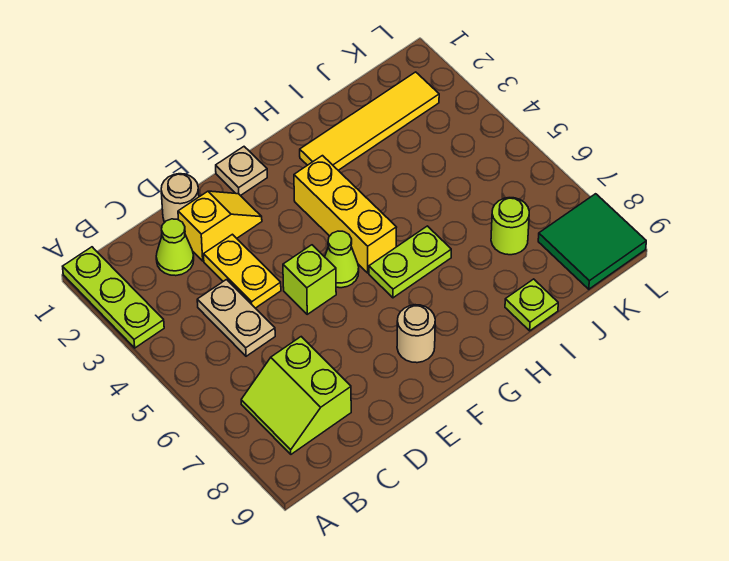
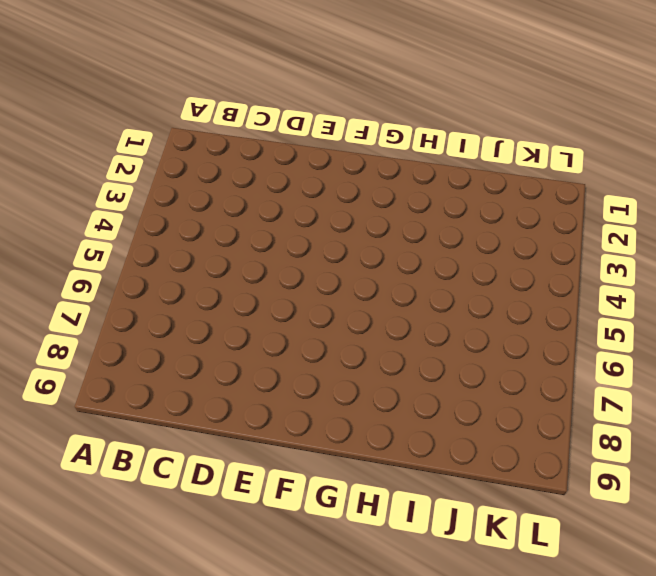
none -> lime 1x3 plate [63,247,164,348]
none -> lime 2x2 slope [241,337,351,454]
none -> lime 1x1 cone [156,219,194,276]

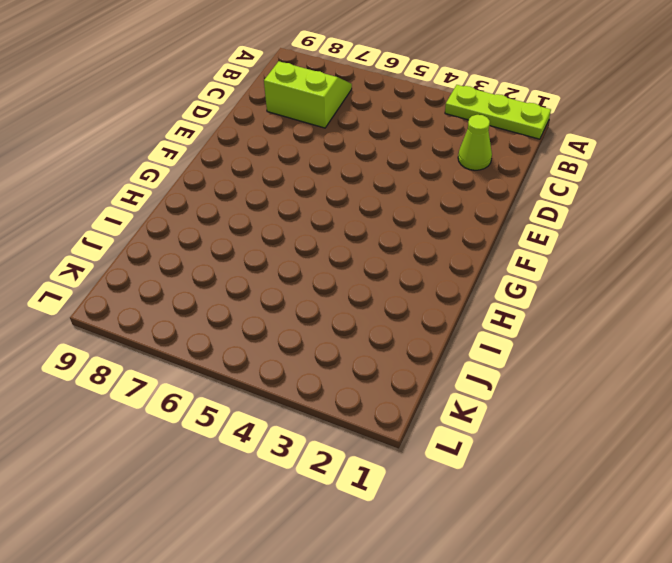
none -> tan 1x2 plate [197,280,275,356]
none -> tan 1x1 round brick [161,174,199,222]
none -> yellow 1x2 slope [178,191,262,261]

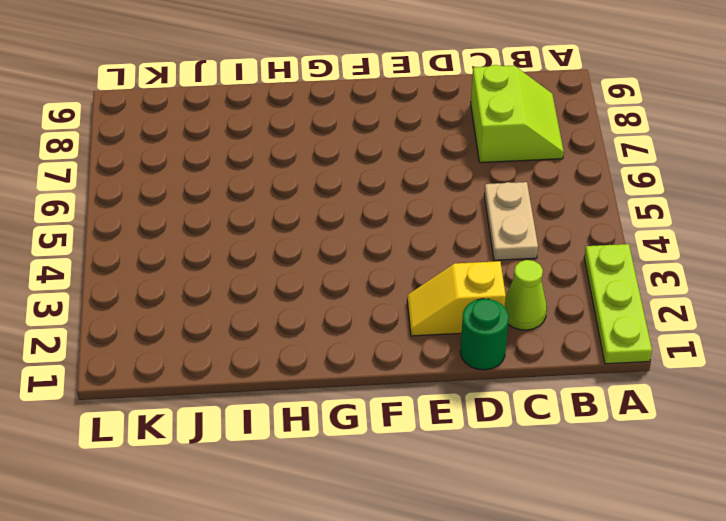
green 1x1 round brick [460,299,509,370] -> tan 1x1 round brick [161,174,199,222]
none -> yellow 1x2 plate [204,234,281,308]
none -> lime 1x1 brick [283,245,336,314]
none -> tan 1x1 plate [216,147,267,196]

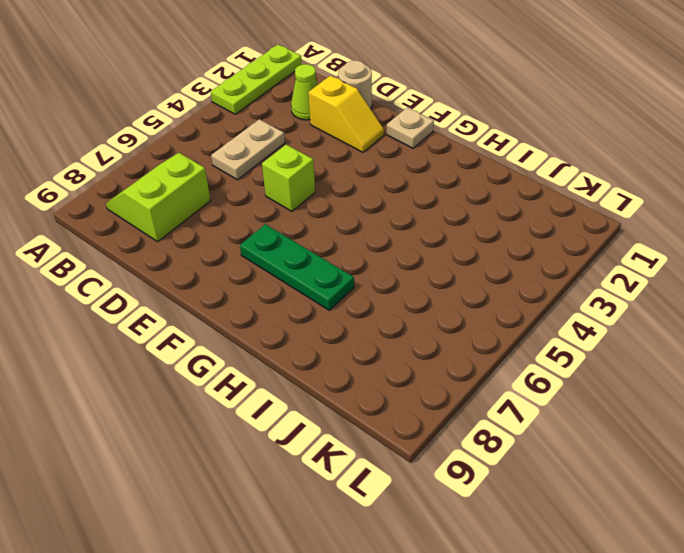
green 1x3 plate [240,224,354,310] -> none
none -> yellow 1x2 plate [204,234,281,308]
none -> lime 1x1 cone [325,231,359,288]
none -> tan 1x1 round brick [397,305,435,363]

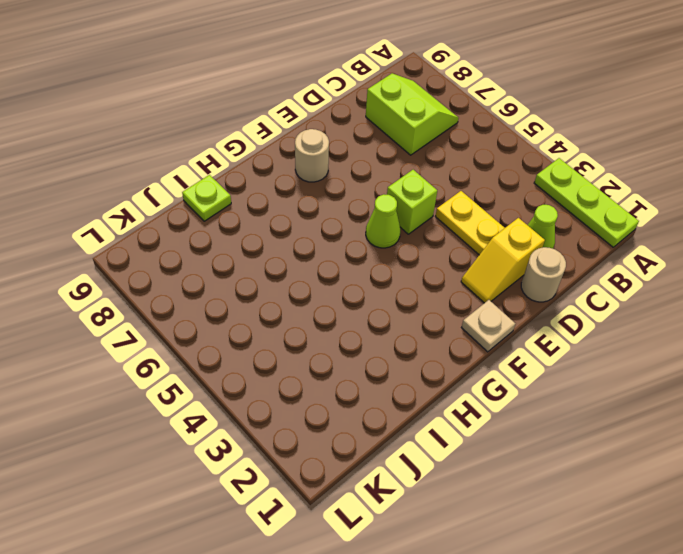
none -> tan 1x2 plate [197,280,275,356]
none -> yellow 1x3 brick [294,156,397,273]
none -> lime 1x2 plate [369,226,451,298]

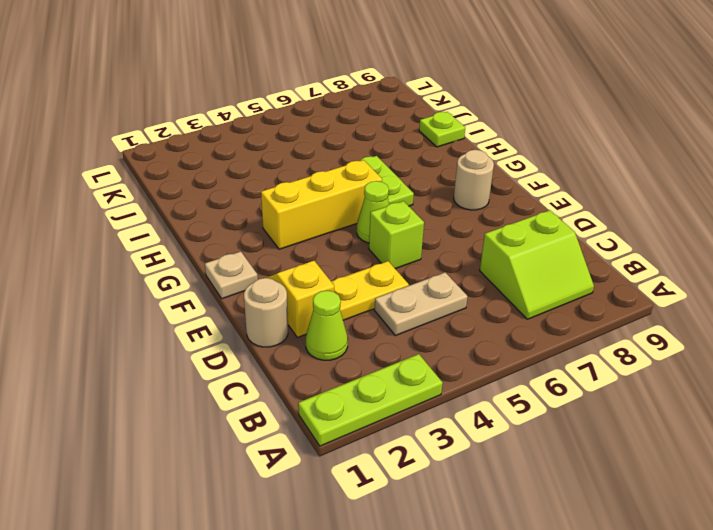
none -> yellow 1x4 tile [300,72,439,170]
none -> lime 1x1 round brick [491,198,529,255]
none -> green 2x2 tile [538,194,646,289]

